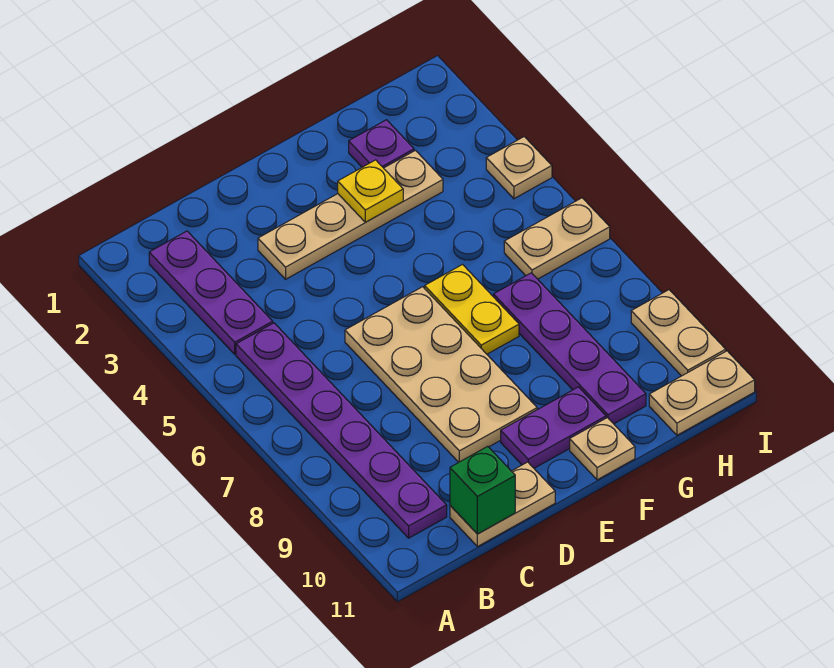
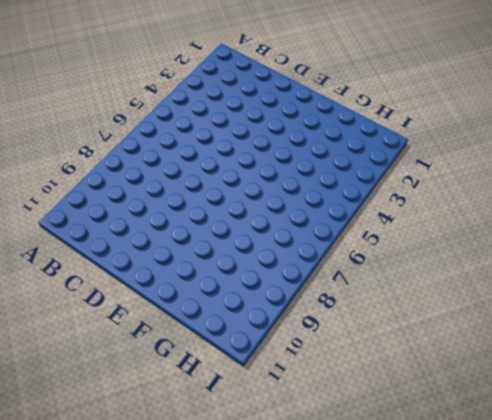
none -> purple 1x3 plate [149,231,273,354]
none -> purple 1x6 plate [236,323,447,538]
none -> tan 1x2 plate [450,462,555,547]

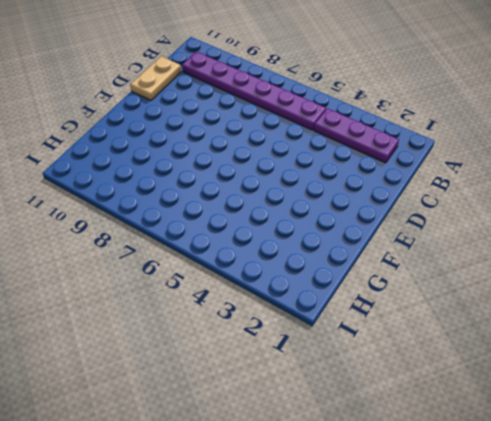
none -> tan 1x4 plate [258,150,443,279]
none -> tan 2x4 plate [345,287,537,462]
none -> purple 1x2 plate [501,387,606,468]

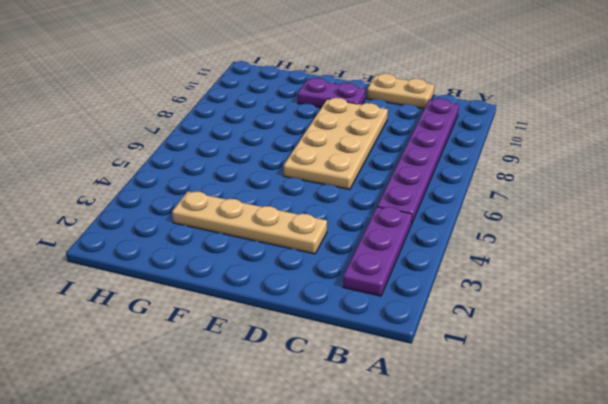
none -> yellow 1x2 plate [425,265,519,354]
none -> tan 1x1 plate [570,418,635,480]
none -> purple 1x1 plate [349,120,414,168]

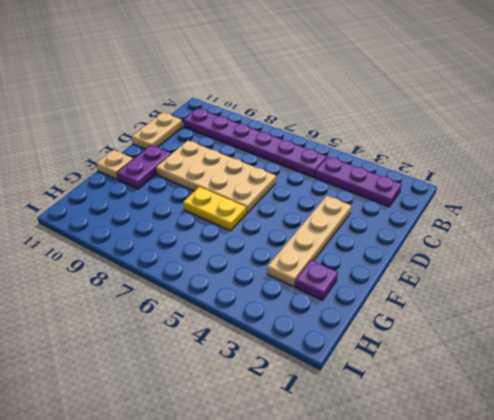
none -> purple 1x4 plate [493,273,646,424]
none -> tan 1x2 plate [504,198,610,279]
none -> tan 1x2 plate [649,351,755,435]

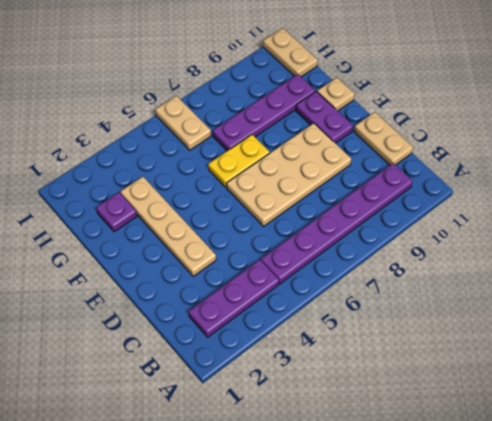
none -> tan 1x1 plate [486,137,552,199]
none -> tan 1x2 plate [631,290,726,376]
none -> green 1x1 brick [450,446,515,534]

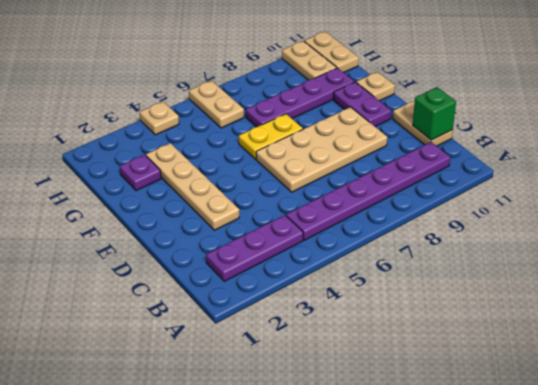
tan 1x2 plate [282,41,337,80] -> tan 1x2 plate turned to [631,290,726,376]
none -> yellow 1x1 plate [338,160,403,222]

